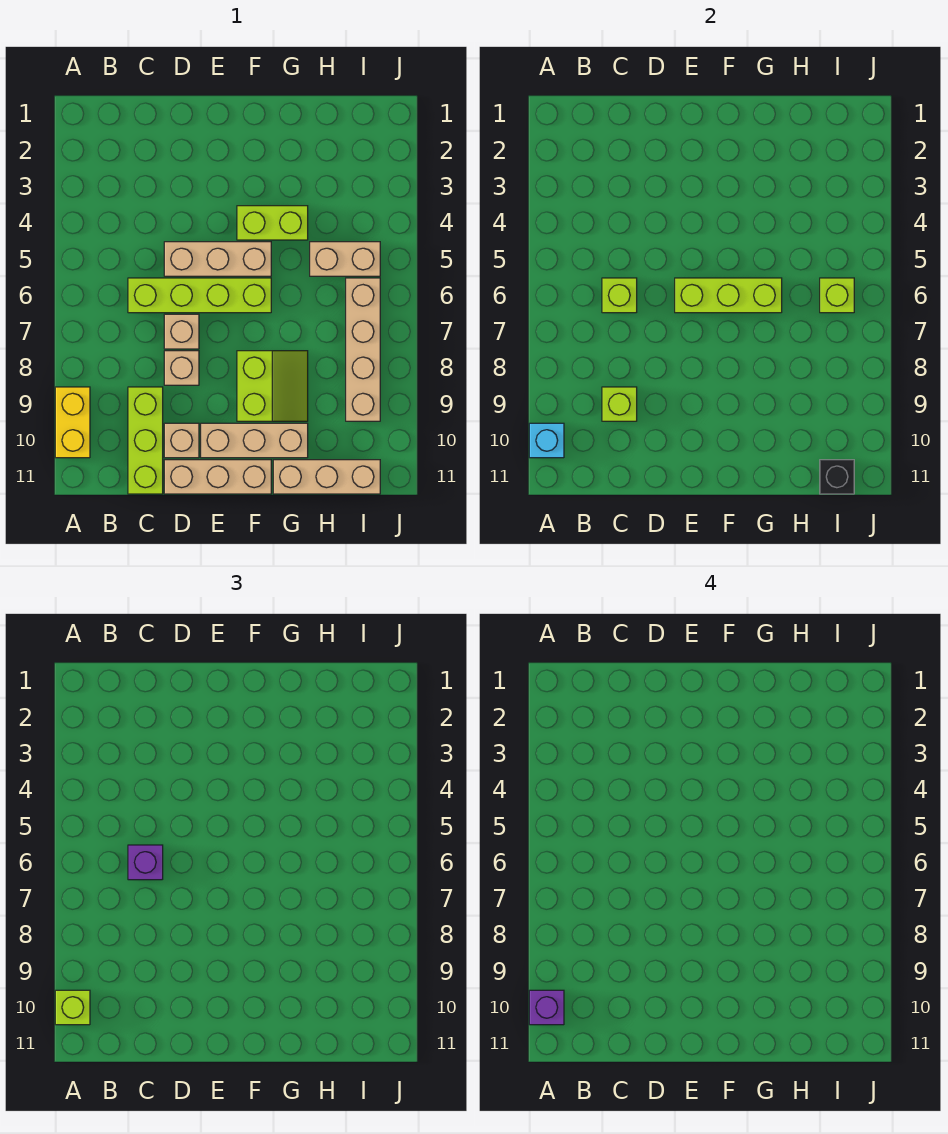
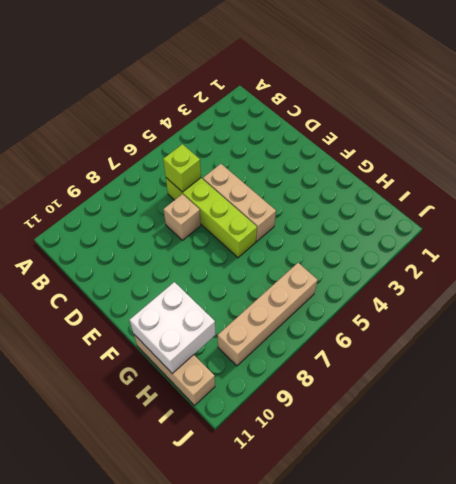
white 2x2 brick [130,282,216,374] -> none
none -> yellow 1x2 brick [55,387,90,458]
none -> lime 1x3 brick [128,387,163,494]
none -> tan 1x1 brick [164,351,199,385]

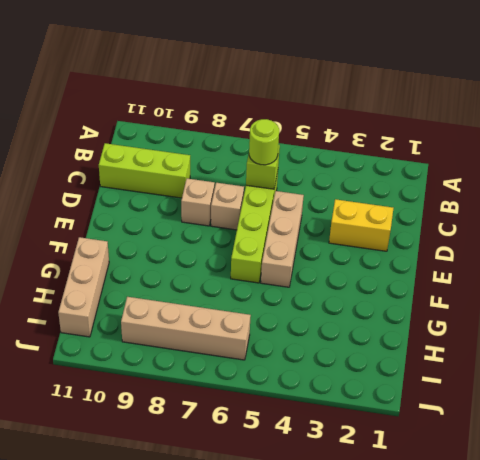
lime 1x1 round brick [249,119,279,165] -> purple 1x1 brick [128,845,163,880]
yellow 1x2 brick [329,199,393,251] -> yellow 1x2 brick moved to [55,387,90,458]
none -> tan 1x1 brick [164,423,199,458]
none -> tan 1x3 brick [164,460,271,494]
none -> tan 1x3 brick [201,423,308,458]

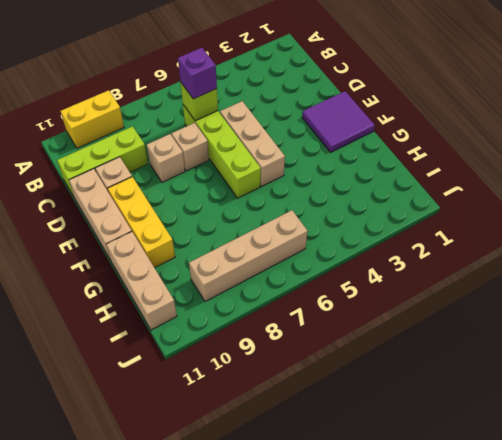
purple 2x2 tile [302,91,375,152] -> none
yellow 1x3 brick [108,177,175,268] -> tan 1x3 brick [201,423,308,458]
none -> lime 1x2 brick [237,206,308,240]
none -> lime 2x2 slope [237,351,308,421]
none -> tan 1x2 brick [310,242,380,276]

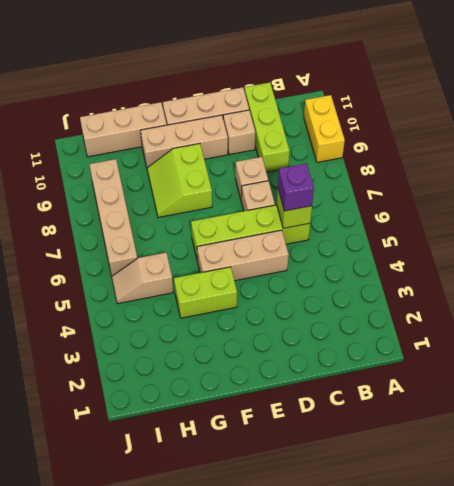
tan 1x2 slope [112,253,173,304] -> tan 1x2 brick [310,242,380,276]
none -> cyan 1x1 brick [529,423,564,458]
none -> lime 1x1 brick [602,387,637,421]
none -> lime 1x3 brick [675,278,782,313]

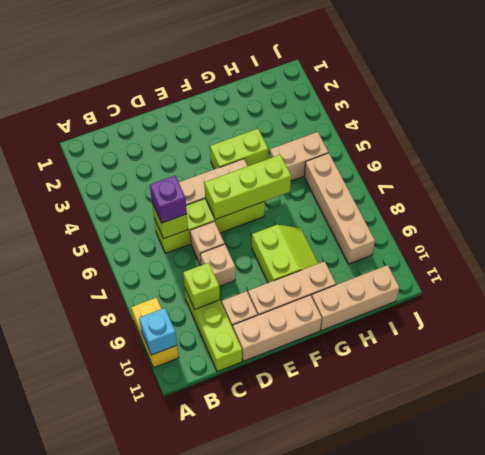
none -> lime 1x1 brick [820,278,854,313]
none -> black 1x1 brick [820,460,854,494]
none -> lime 1x1 brick [55,990,90,1025]

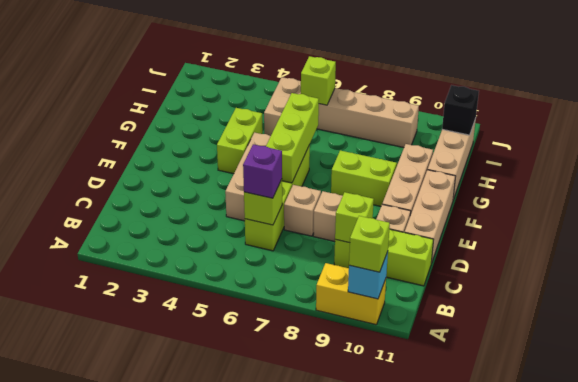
none -> purple 1x1 brick [529,990,564,1025]

